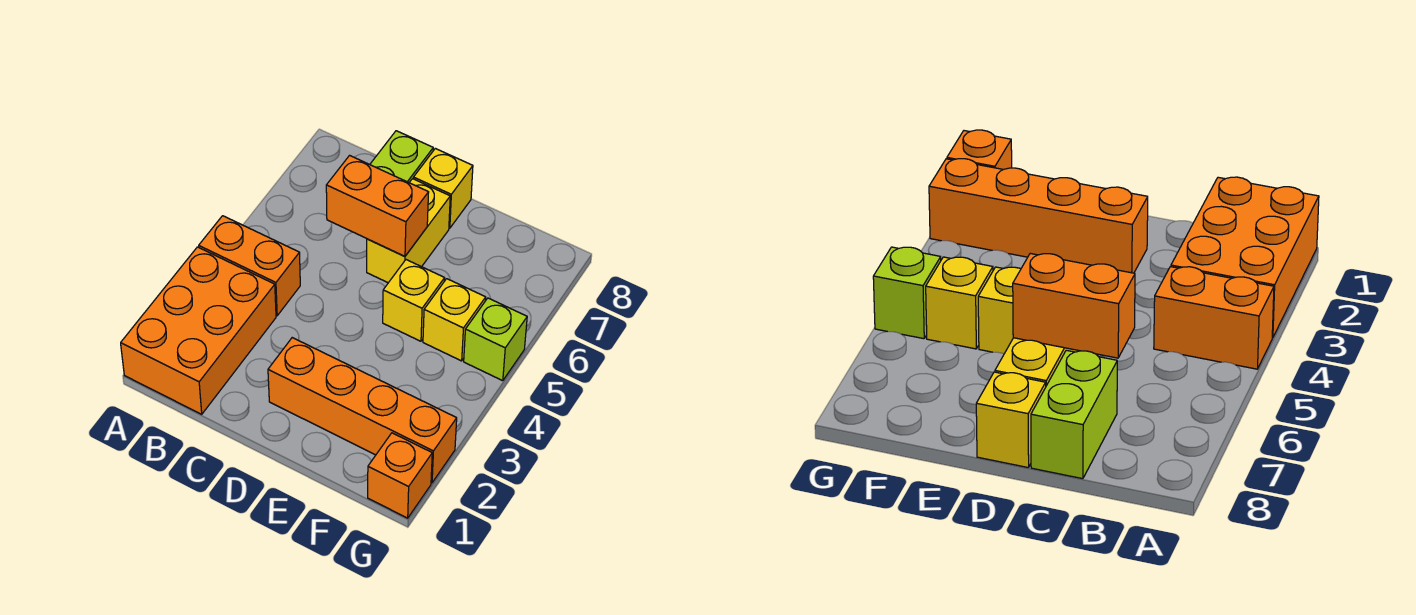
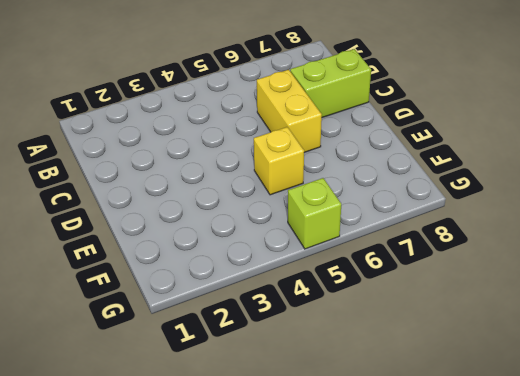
yellow 1x2 brick [257,70,322,152] -> yellow 1x2 brick turned to [367,179,450,283]
none -> orange 2x3 brick [121,247,276,414]
none -> orange 1x2 brick [199,216,300,316]

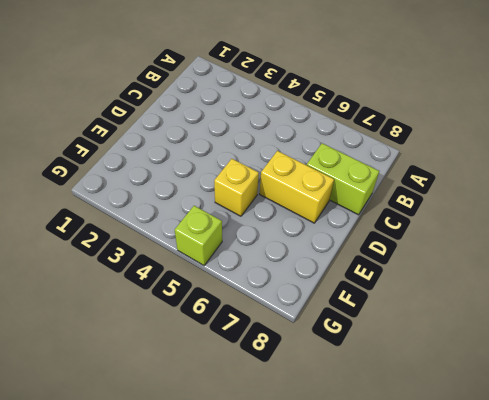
none -> orange 2x3 brick [121,247,276,414]
none -> orange 1x2 brick [199,216,300,316]

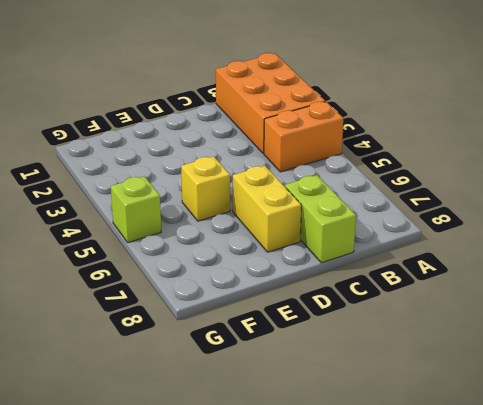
none -> orange 1x4 brick [268,338,457,483]
none -> yellow 1x1 brick [413,148,473,228]

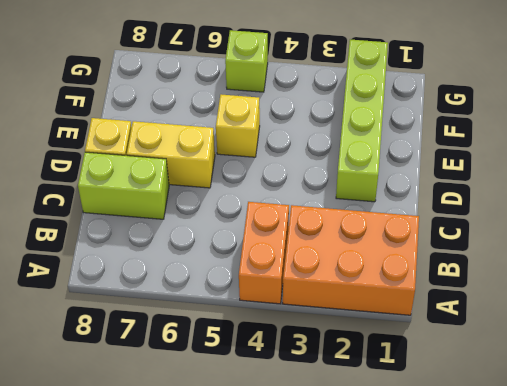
lime 1x4 brick [336,40,388,202] -> orange 1x4 brick [268,338,457,483]
none -> yellow 1x1 brick [423,279,486,361]
none -> orange 1x1 brick [368,433,432,518]

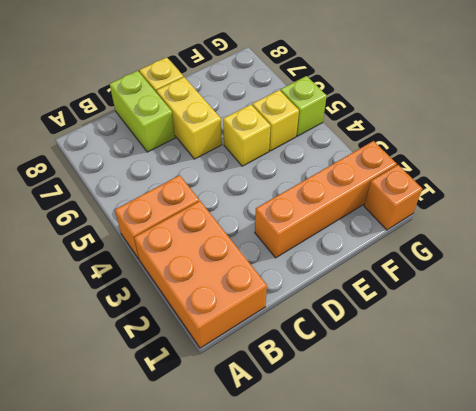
none -> orange 1x2 brick [326,155,429,256]

